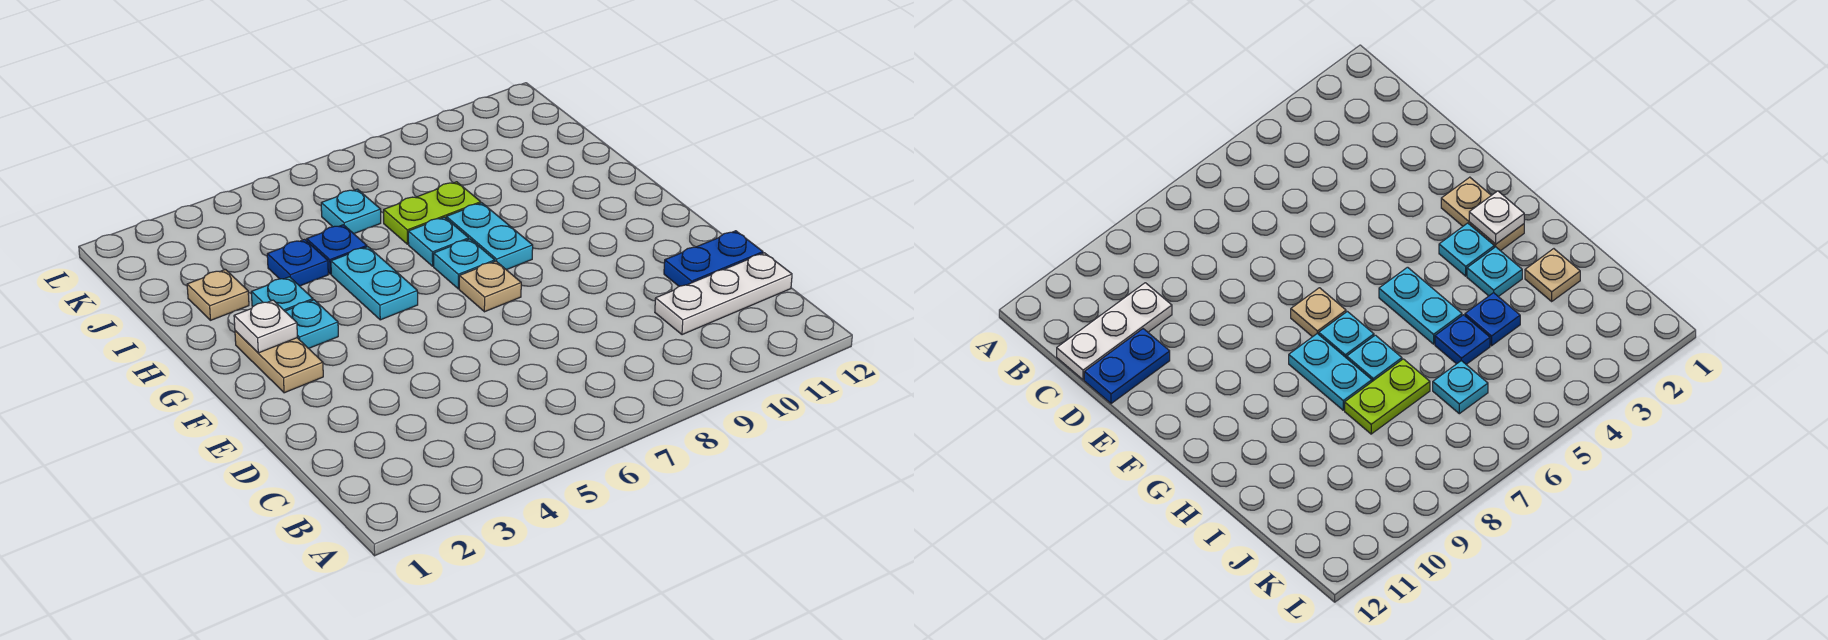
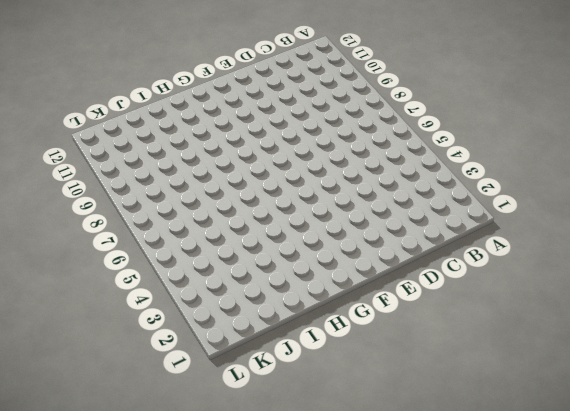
none -> white 1x3 plate [655,253,792,335]
none -> blue 1x2 plate [664,231,763,286]
none -> tan 1x2 plate [235,331,323,393]

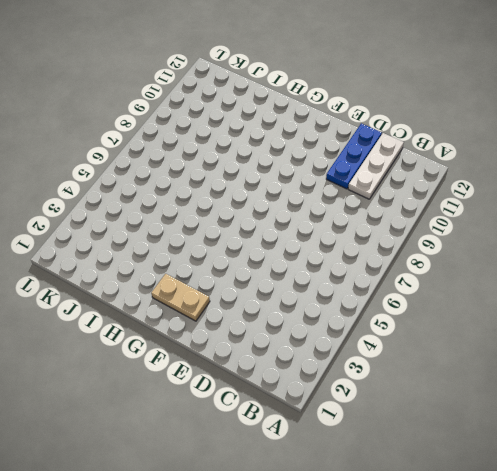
blue 1x3 plate [326,123,382,189] -> blue 1x2 plate [664,231,763,286]
none -> tan 1x1 plate [459,261,521,312]
none -> cyan 1x1 plate [285,300,338,348]
none -> cyan 1x2 plate [331,247,418,320]

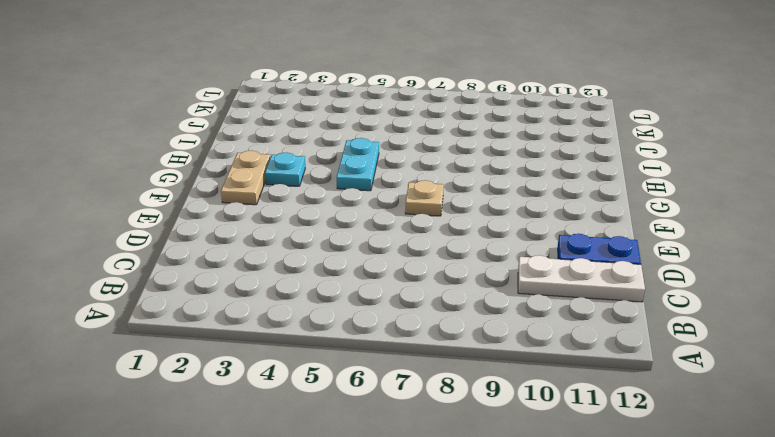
none -> cyan 1x1 plate [434,239,495,289]
none -> cyan 1x2 plate [446,203,533,270]
none -> cyan 1x1 plate [251,277,313,311]

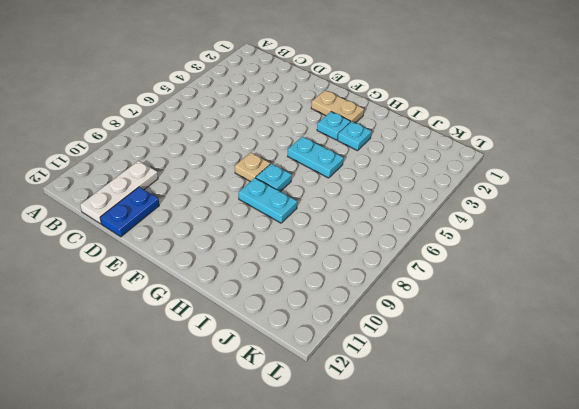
none -> cyan 1x1 plate [408,217,469,266]
none -> tan 1x1 plate [187,270,249,320]
none -> blue 1x1 plate [267,239,328,286]

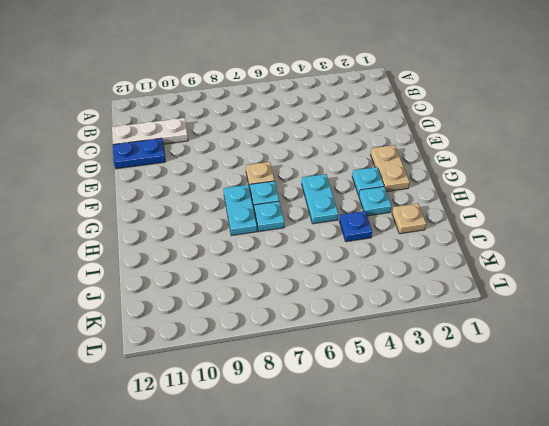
none -> blue 1x1 plate [307,225,367,274]
none -> lime 1x2 plate [384,182,481,244]
none -> cyan 1x1 plate [321,189,381,234]

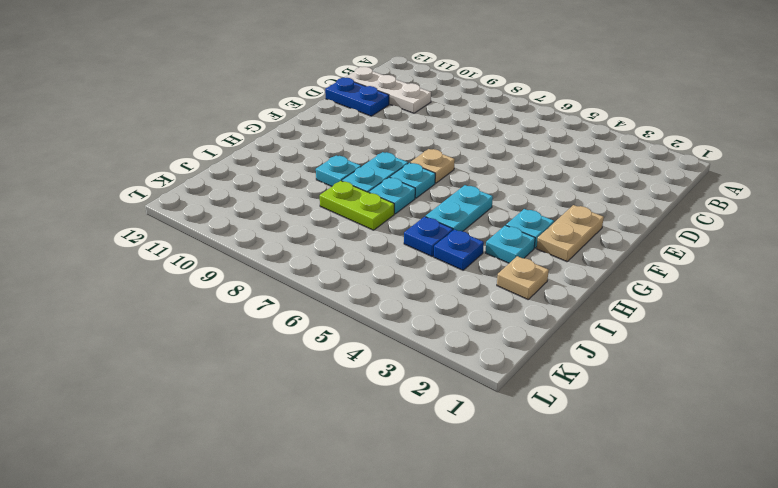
cyan 1x1 plate [316,155,361,186] -> cyan 1x1 plate moved to [321,189,381,234]
none -> white 1x1 plate [234,300,297,353]

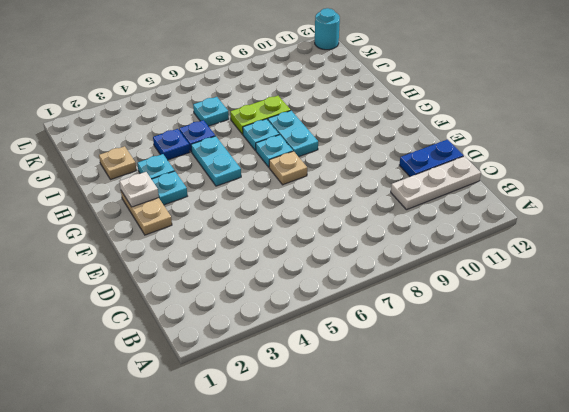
cyan 1x1 round brick [315,8,340,50] -> none

